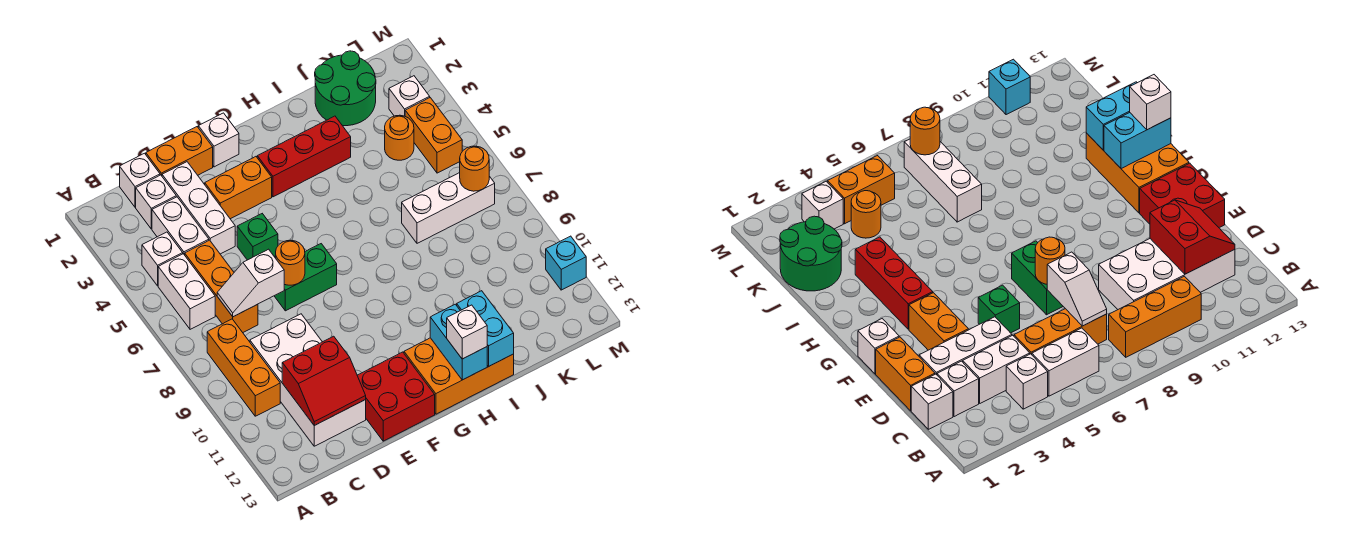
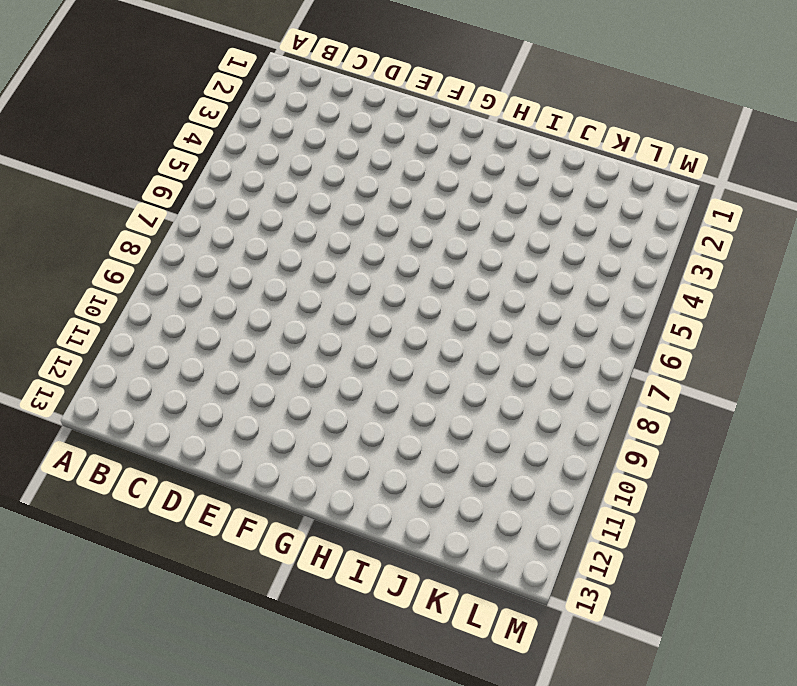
none -> white 1x1 brick [142,232,183,286]
none -> white 1x2 brick [158,254,215,329]
none -> orange 1x3 brick [207,319,280,416]
none -> white 1x1 brick [120,153,160,207]

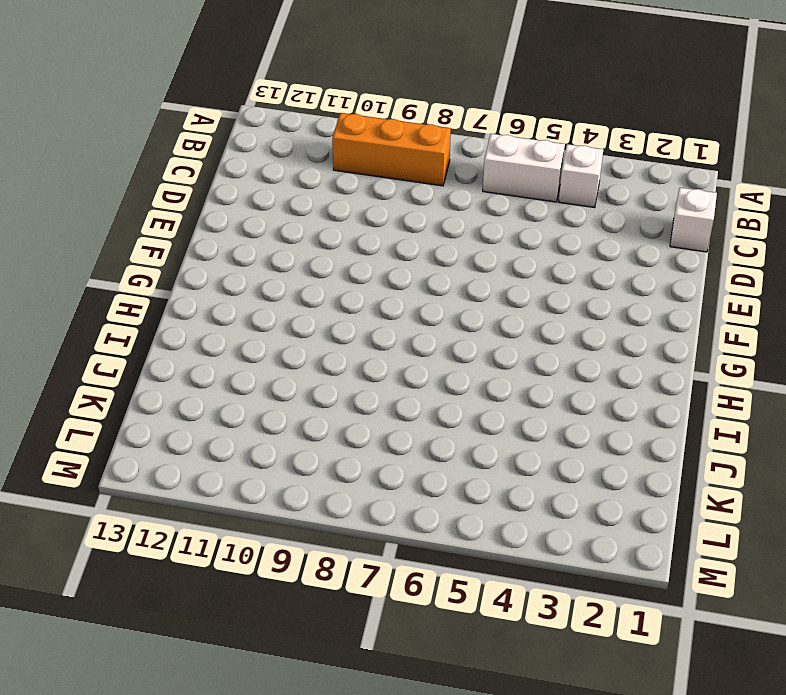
none -> white 1x1 brick [136,175,176,229]
none -> white 1x2 brick [152,197,209,255]
none -> orange 1x3 brick [185,240,258,332]
none -> white 2x4 brick [250,314,366,446]

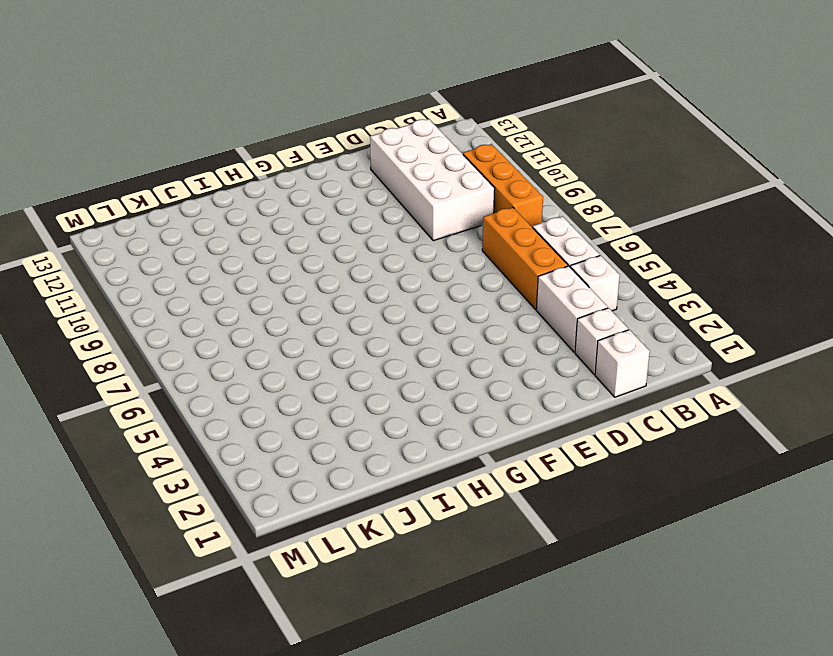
none -> orange 1x2 brick [146,127,213,176]
none -> white 1x3 brick [162,162,235,254]
none -> orange 1x2 brick [205,157,272,219]
none -> green 1x1 brick [237,214,278,260]

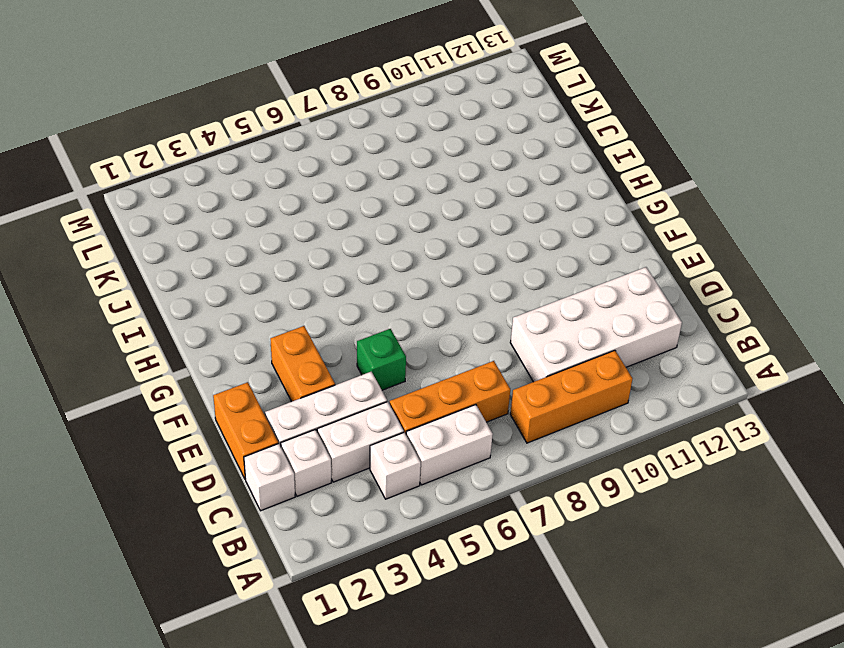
none -> green 1x2 brick [275,244,337,311]
none -> red 2x2 brick [357,352,435,441]
none -> white 1x1 brick [198,113,239,167]
none -> red 1x3 brick [257,116,351,197]

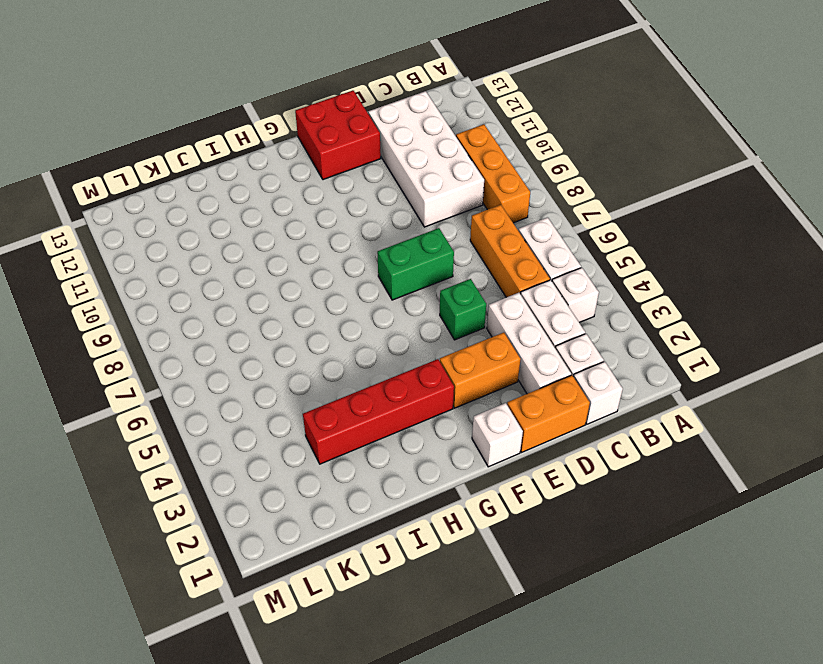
red 1x4 brick [303,359,454,464] -> red 1x3 brick [257,116,351,197]
none -> orange 2x3 brick [404,338,514,414]
none -> green 2x2 round brick [315,51,376,126]
none -> white 1x3 brick [402,173,495,243]
none -> orange 1x1 round brick [385,115,414,160]

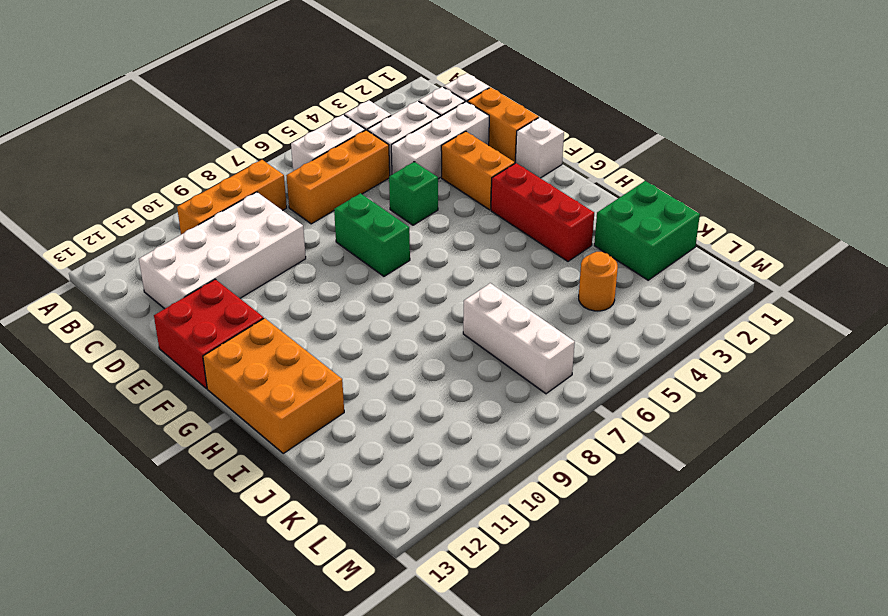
green 2x2 brick [594,181,700,280] -> green 2x2 round brick [315,51,376,126]
none -> white 1x1 brick [389,76,430,116]
none -> orange 1x2 brick [405,98,462,173]
none -> cyan 1x1 brick [546,236,586,290]
none -> white 1x2 slope [217,249,284,317]

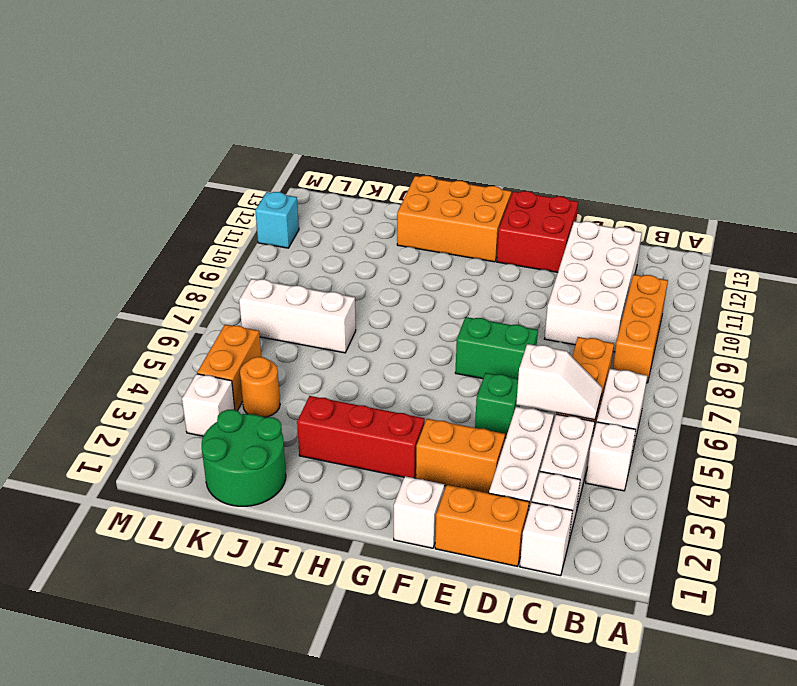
white 1x2 slope [516,344,602,420] -> white 1x2 slope moved to [217,249,284,317]
none -> red 2x2 slope [282,336,366,426]
none -> orange 1x1 round brick [276,240,305,285]
none -> cyan 1x2 brick [430,304,487,380]
none -> cyan 1x2 brick [457,291,514,366]

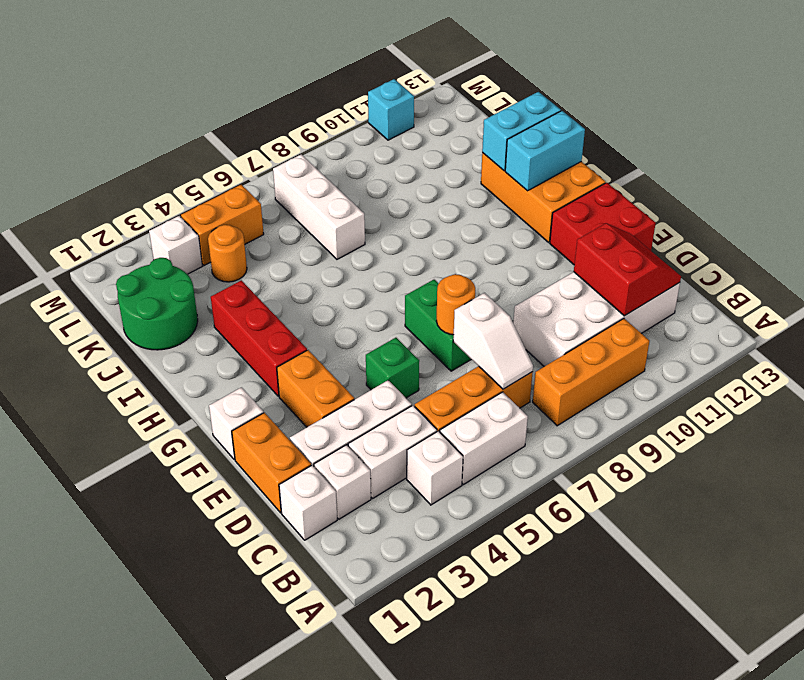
none -> orange 1x1 round brick [460,146,489,191]
none -> white 1x1 brick [447,305,487,359]

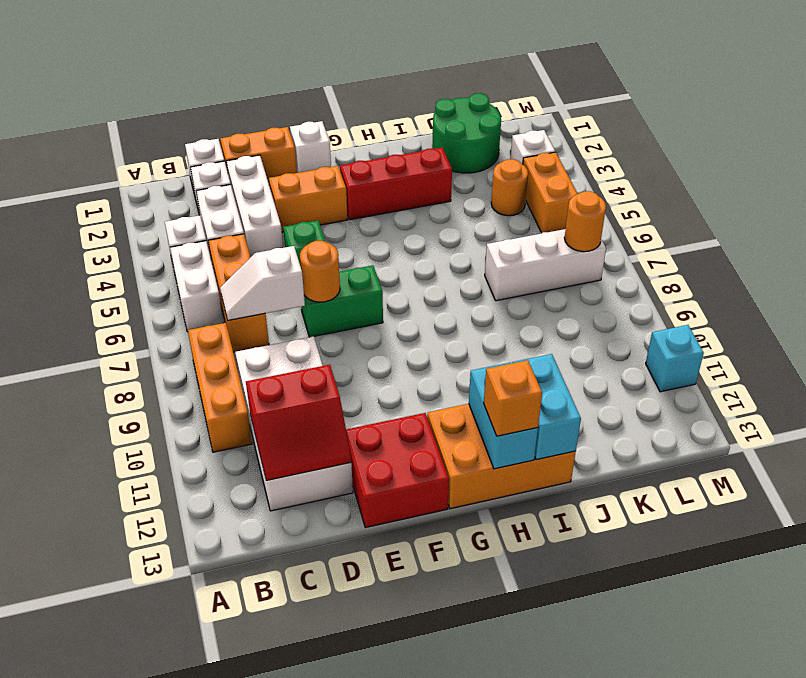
orange 1x1 brick [484,360,542,436] -> white 1x1 brick [447,305,487,359]

